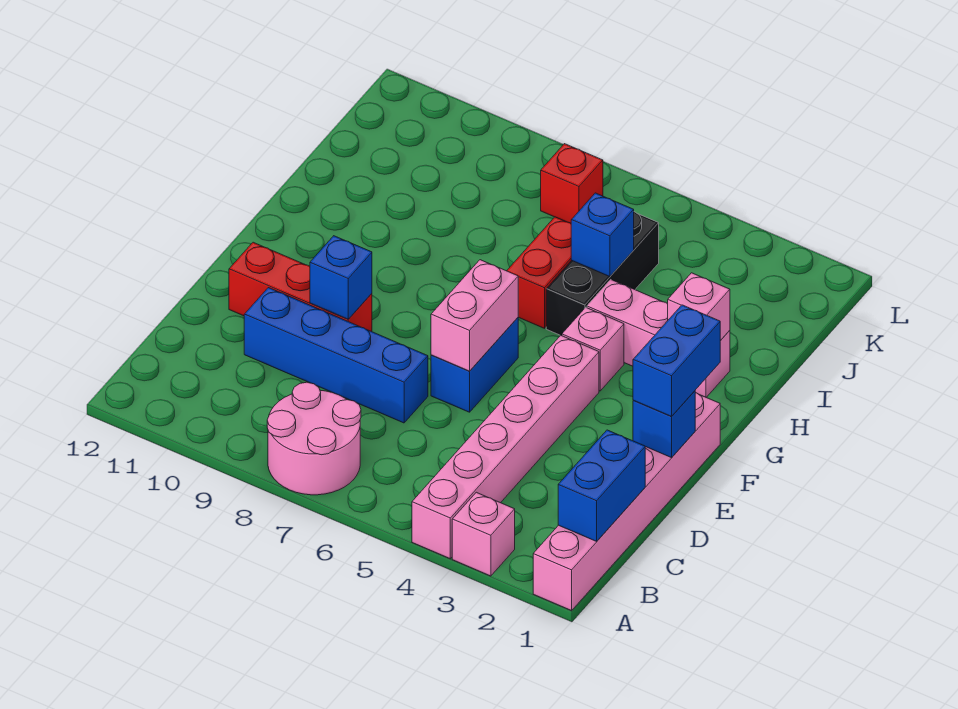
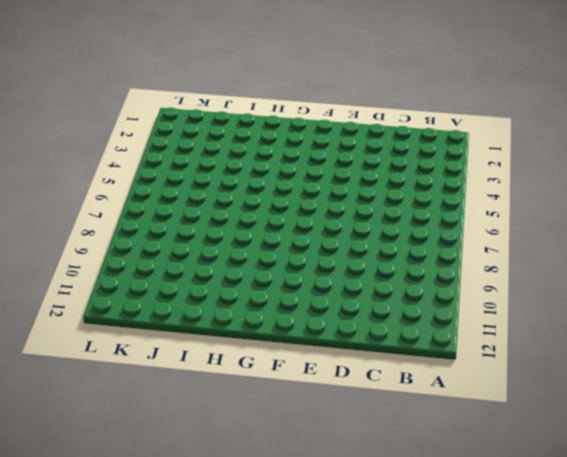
none -> pink 1x6 brick [533,393,720,611]
none -> pink 1x1 brick [452,492,515,576]
none -> pink 1x6 brick [412,335,599,559]

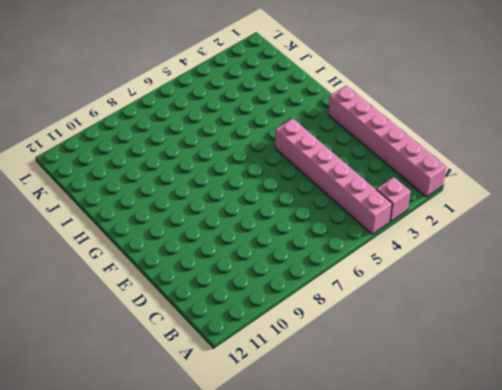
none -> pink 2x2 round brick [267,382,361,495]
none -> blue 1x4 brick [244,288,428,423]
none -> blue 1x2 brick [431,318,518,412]

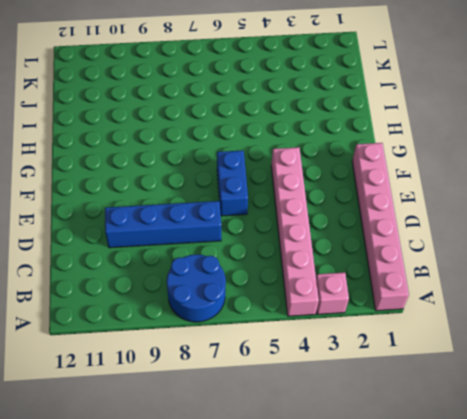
blue 2x2 round brick [167,255,226,322] -> pink 2x2 round brick [267,382,361,495]
none -> red 1x3 brick [229,242,372,332]
none -> pink 1x1 brick [562,308,624,391]
none -> pink 1x3 brick [587,280,730,397]

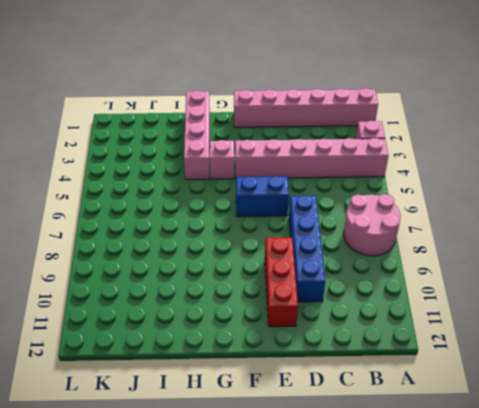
pink 1x4 brick [184,90,210,179] -> pink 1x3 brick [587,280,730,397]
none -> black 1x3 brick [546,212,659,336]
none -> red 1x2 brick [507,217,572,328]
none -> red 1x1 brick [541,144,603,223]

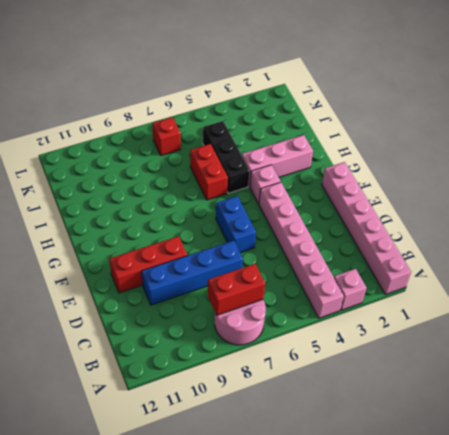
red 1x2 brick [208,264,265,315] -> none
none -> blue 1x2 brick [558,430,645,541]
none -> blue 1x1 brick [633,391,695,458]
none -> pink 1x2 brick [431,260,518,371]

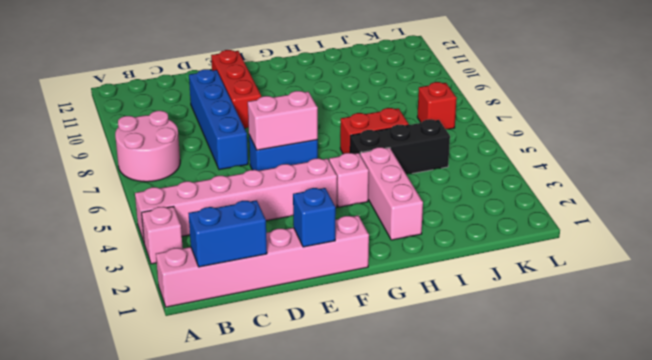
none -> blue 1x1 brick [310,236,372,319]
none -> pink 1x1 brick [668,273,730,340]
none -> blue 1x1 brick [571,193,634,277]

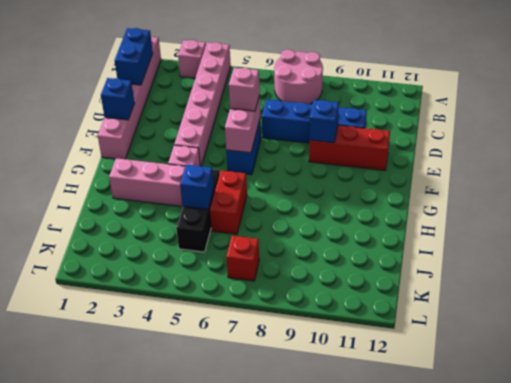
pink 1x1 brick [229,67,260,111] -> pink 1x1 brick moved to [668,273,730,340]
none -> blue 1x2 brick [633,305,720,417]

